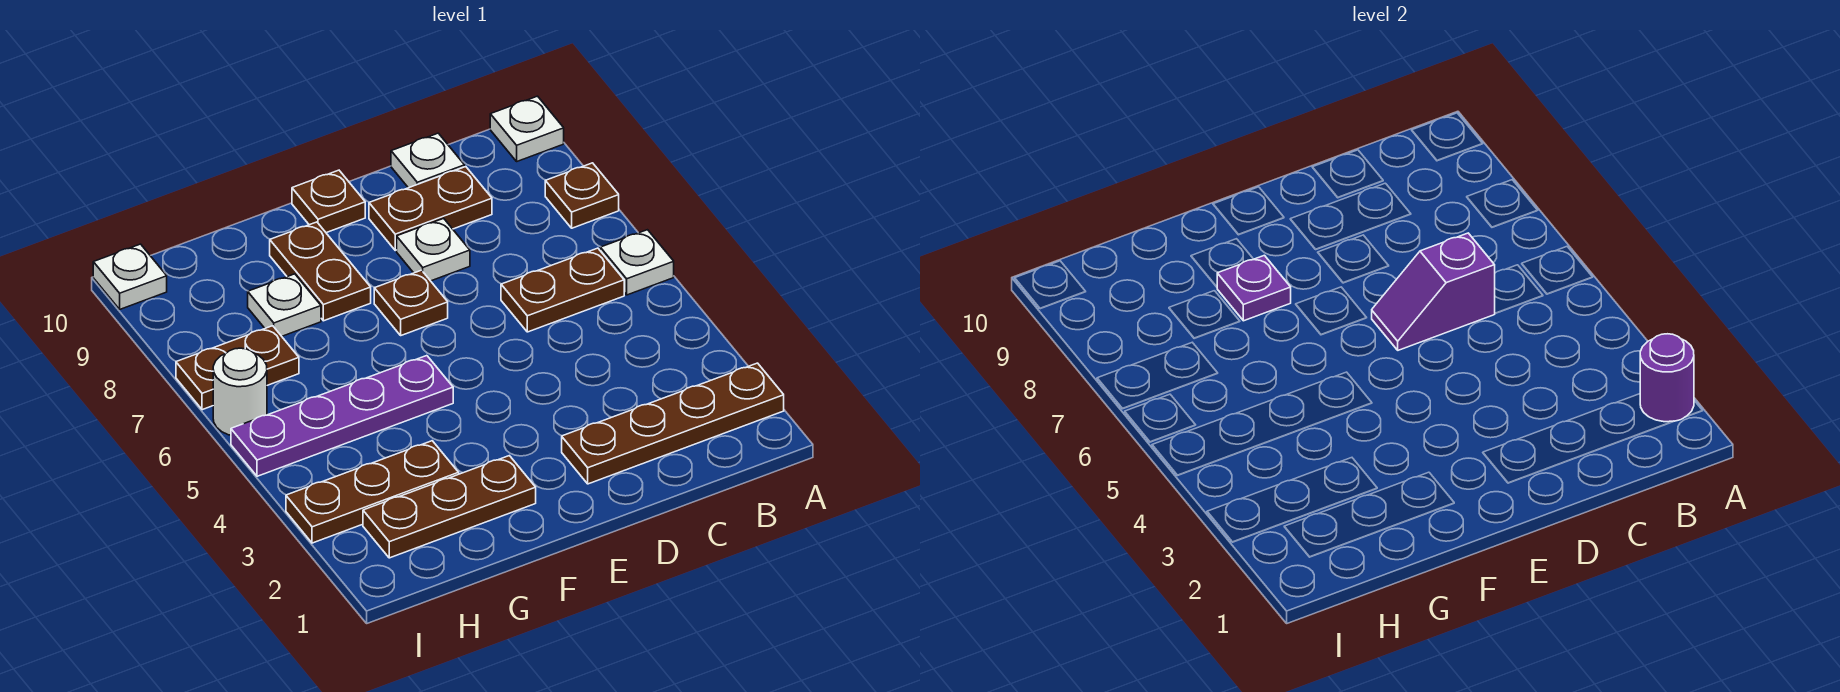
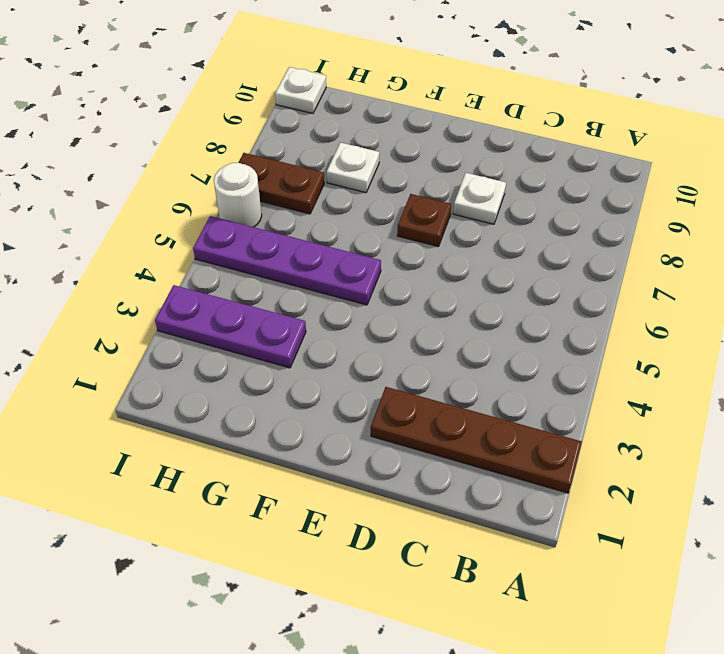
purple 1x3 plate [155,285,306,368] -> brown 1x3 plate [286,441,459,543]
none -> white 1x1 plate [600,230,674,295]
none -> brown 1x1 plate [545,163,619,228]
none -> white 1x1 plate [490,96,564,161]

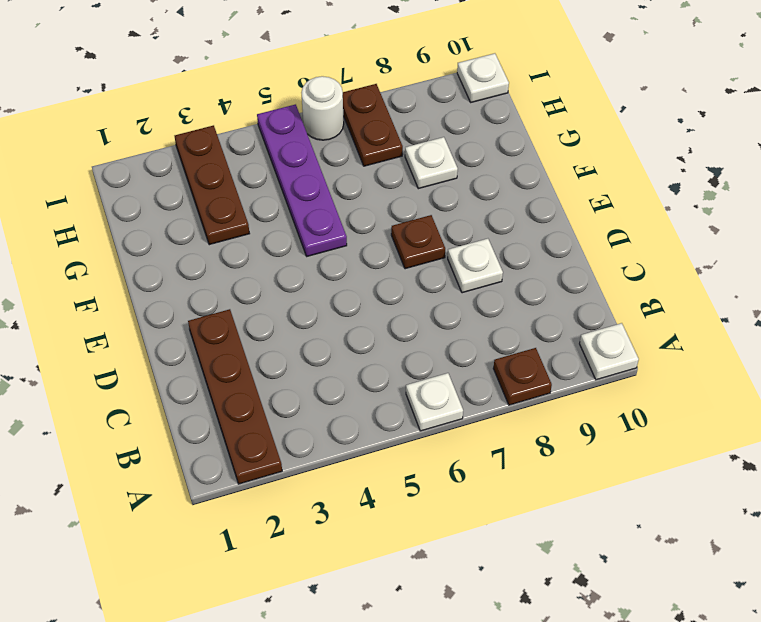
none -> brown 1x2 plate [501,248,624,332]
none -> brown 1x2 plate [369,167,492,250]
none -> white 1x1 plate [391,133,465,188]

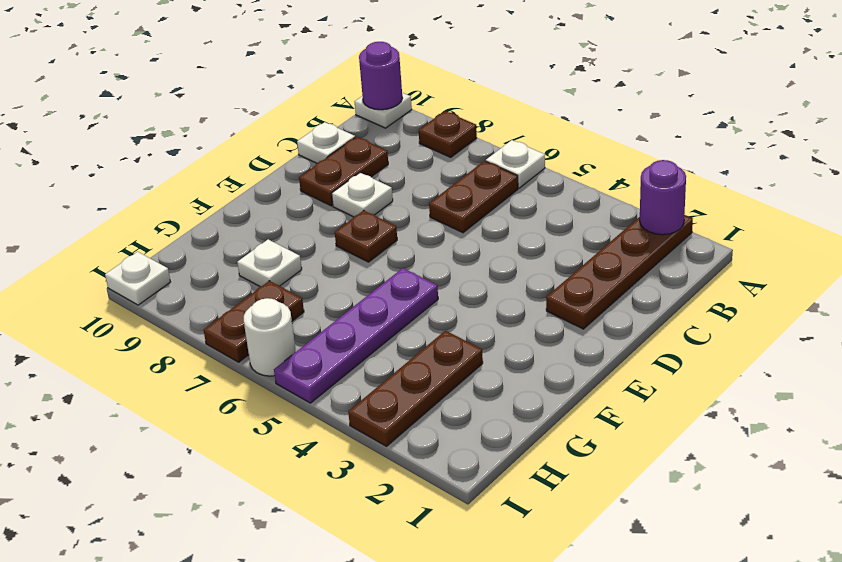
purple 1x1 round brick [359,42,402,110] -> none
none -> brown 1x1 plate [292,170,365,233]
none -> brown 1x3 plate [363,456,536,558]
none -> brown 1x2 plate [270,222,371,321]

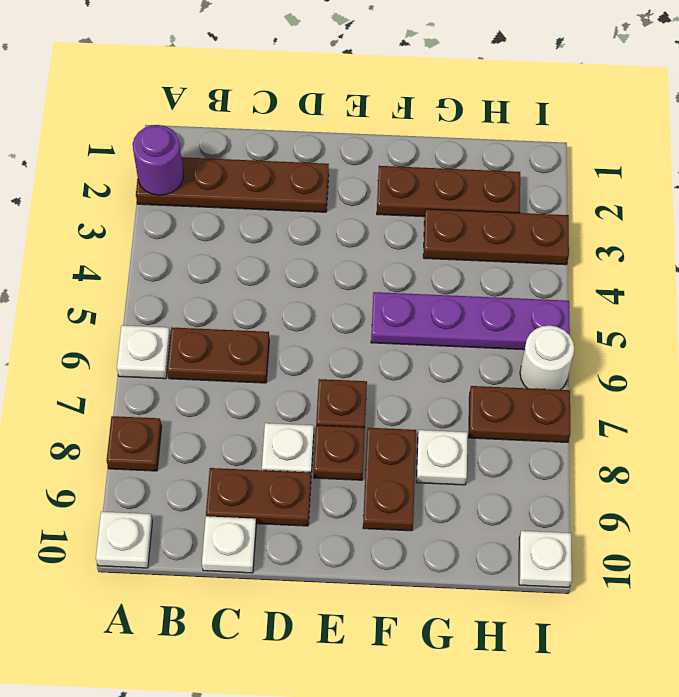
brown 1x1 plate [314,425,365,480] -> brown 1x1 plate moved to [292,170,365,233]
none -> purple 1x2 slope [1372,233,1495,350]
none -> purple 1x1 plate [1217,255,1291,321]

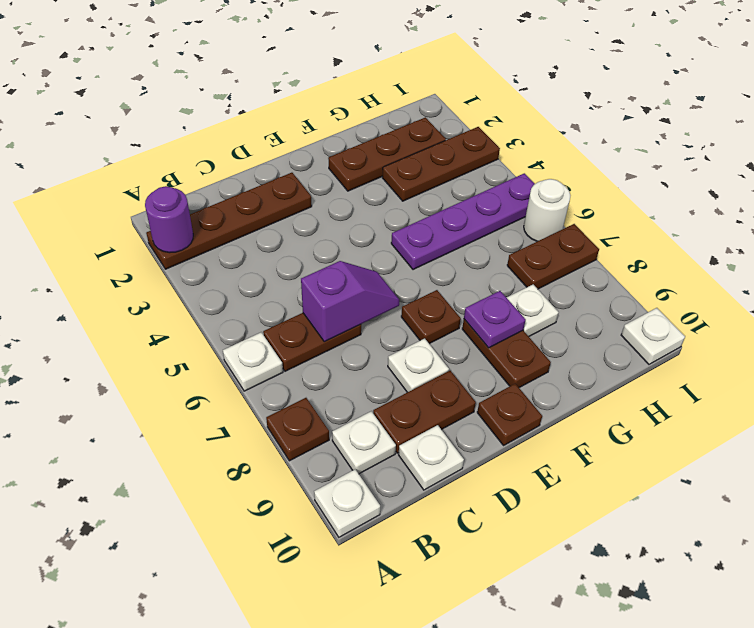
white 1x1 plate [332,411,396,474] -> none

